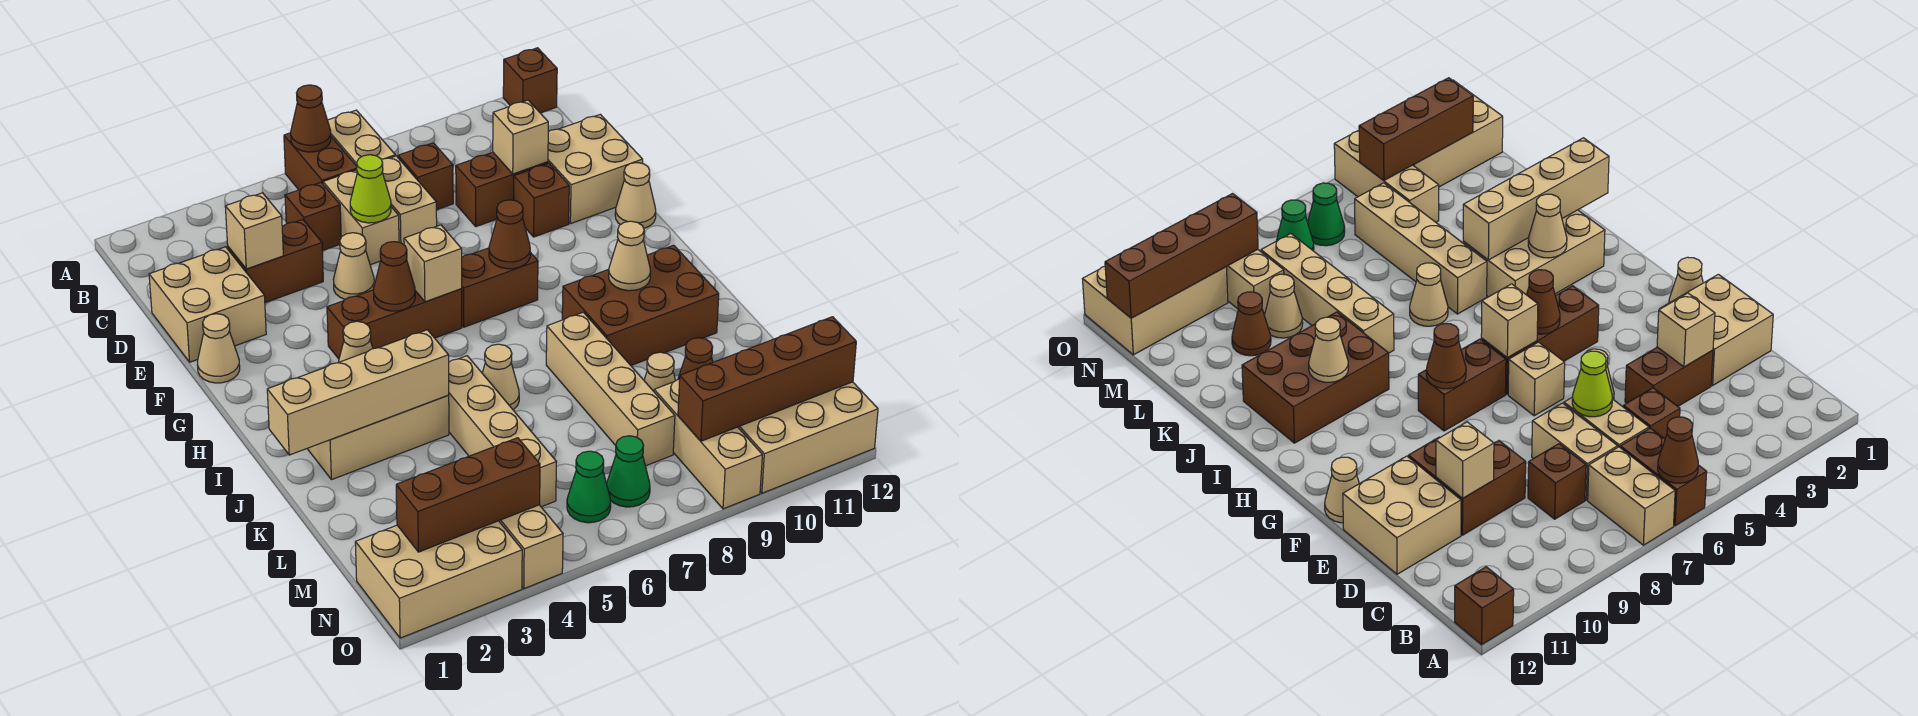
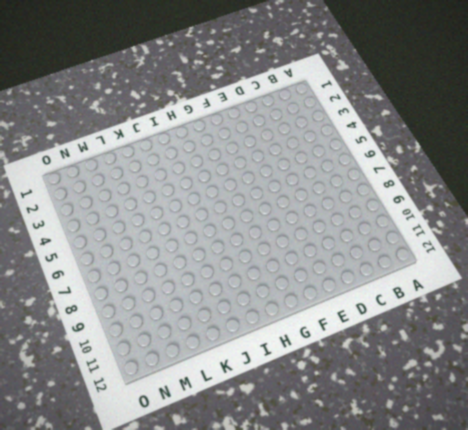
none -> brown 1x2 brick [284,133,357,190]
none -> tan 1x2 brick [328,110,395,166]
none -> brown 1x1 brick [503,48,557,113]
none -> brown 1x1 brick [285,182,341,251]

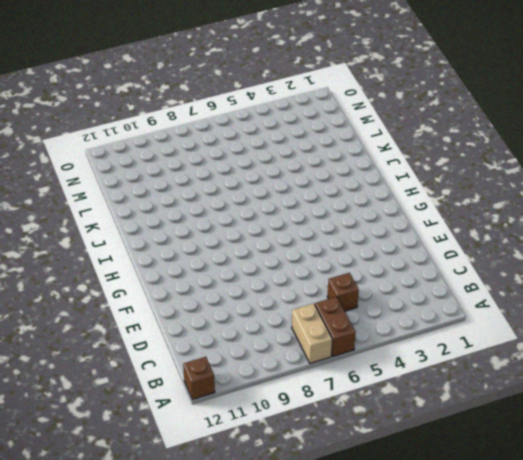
none -> tan 1x2 brick [323,170,399,265]
none -> tan 1x2 brick [382,156,437,245]
none -> brown 1x1 brick [398,143,453,210]
none -> tan 2x2 brick [149,247,266,362]

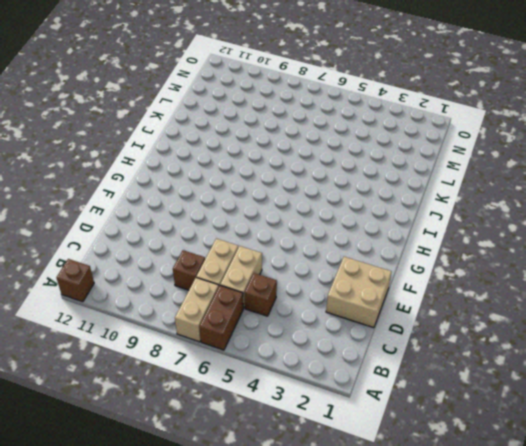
none -> brown 1x2 brick [228,220,323,303]
none -> brown 1x2 brick [456,152,548,227]
none -> tan 2x2 brick [548,114,643,224]
none -> tan 1x1 cone [333,233,374,300]

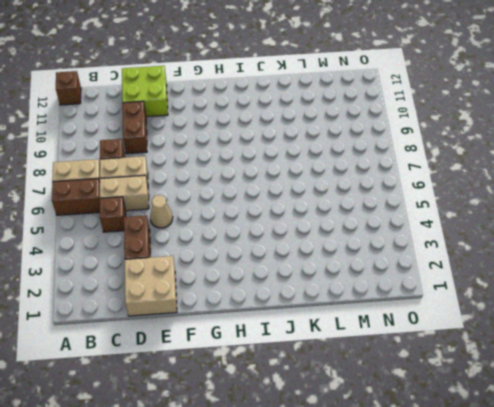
lime 2x2 brick [122,66,168,117] -> tan 2x2 brick [548,114,643,224]
none -> brown 1x1 brick [514,163,569,237]
none -> tan 1x1 cone [197,314,240,383]
none -> tan 1x1 brick [1508,342,1565,416]
none -> tan 1x1 cone [615,163,656,228]

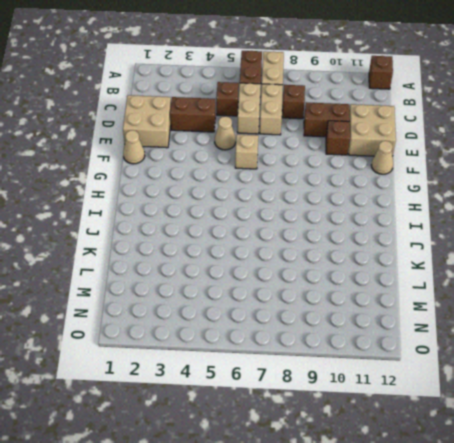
none -> brown 1x3 brick [327,289,462,359]
none -> brown 1x2 brick [462,248,538,327]
none -> tan 2x3 brick [307,395,449,480]
none -> brown 2x3 brick [562,245,719,365]

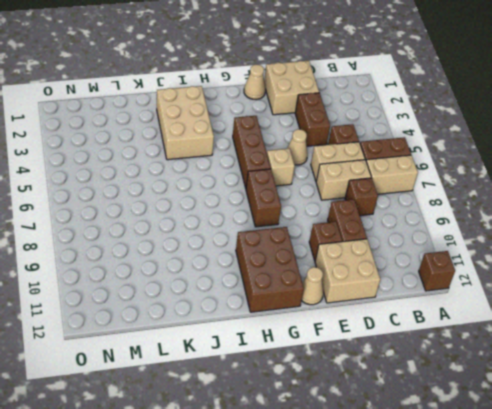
brown 2x3 brick [236,227,304,312] -> brown 2x3 brick moved to [562,245,719,365]
none -> tan 1x4 brick [449,356,557,507]
none -> tan 1x1 cone [482,344,519,410]
none -> tan 1x4 brick [546,312,675,466]
none -> tan 1x1 cone [644,352,675,391]

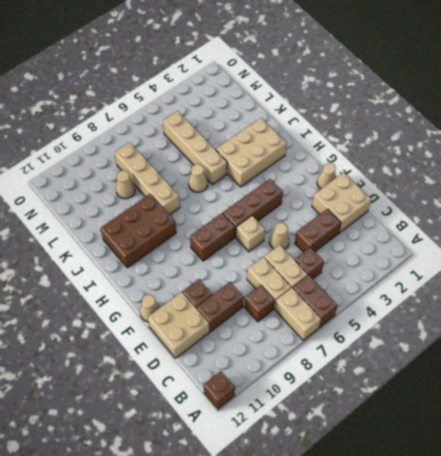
none -> brown 1x1 cone [678,338,713,380]
none -> tan 1x3 brick [499,505,563,589]
none -> tan 1x3 brick [654,379,762,509]
none -> tan 2x3 brick [355,521,522,638]

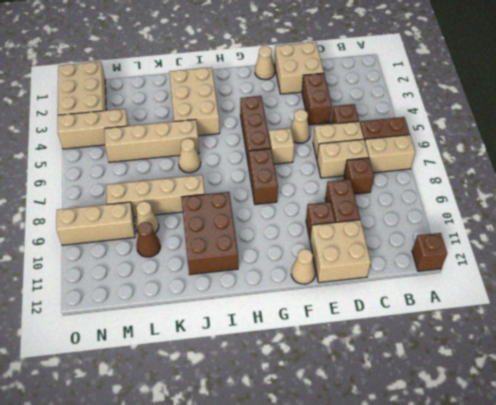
none -> green 1x1 cone [567,451,611,523]
none -> green 1x1 cone [607,436,650,507]
none -> tan 2x3 brick [738,382,878,493]
none -> brown 1x1 cone [291,85,331,152]

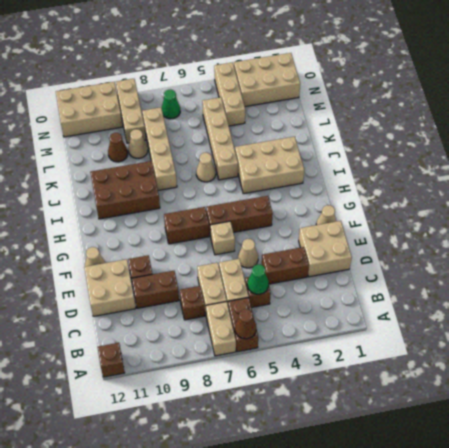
green 1x1 cone [247,264,269,294] -> green 1x1 cone moved to [567,451,611,523]
none -> tan 1x1 brick [225,193,283,269]
none -> lime 1x1 cone [350,155,391,223]
none -> tan 1x1 brick [493,100,548,174]
none -> brown 1x1 cone [373,242,415,311]

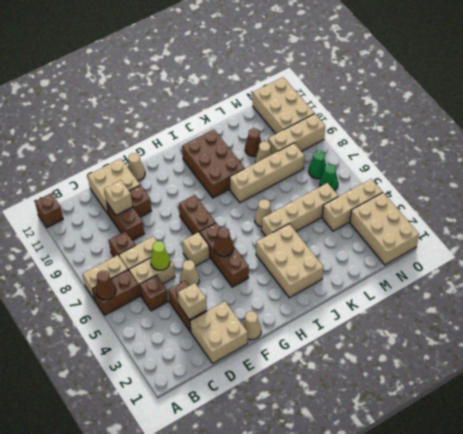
none -> tan 1x1 brick [404,225,462,302]
none -> brown 1x1 cone [489,200,530,269]
none -> tan 1x1 cone [338,321,373,363]
none -> tan 1x1 cone [609,221,651,291]

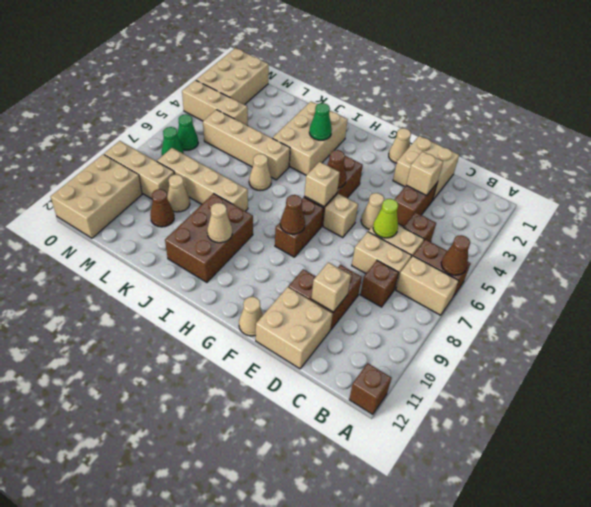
green 1x1 cone [309,103,332,140] -> tan 1x1 cone [338,321,373,363]
none -> tan 1x4 brick [267,330,449,455]
none -> brown 1x3 brick [396,438,540,552]
none -> brown 1x4 brick [678,317,856,441]

